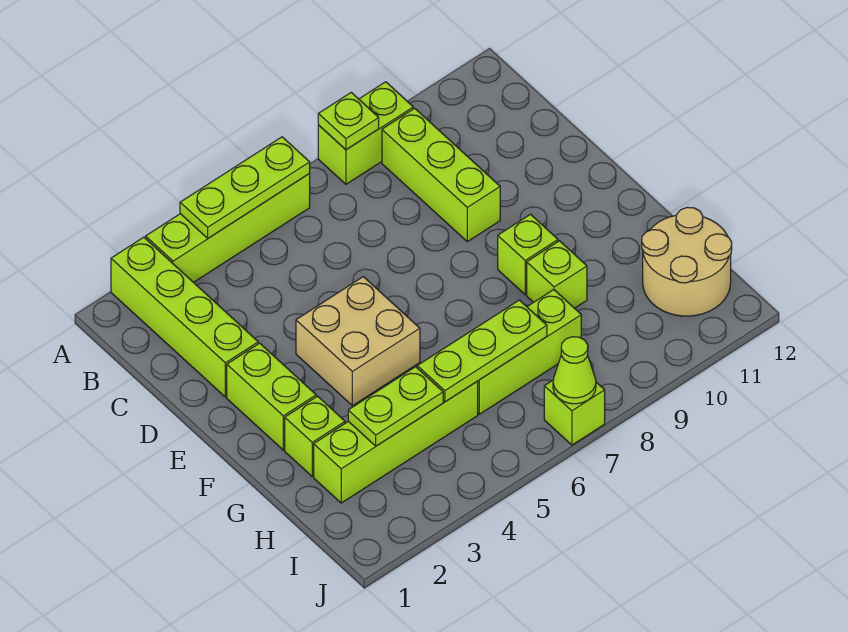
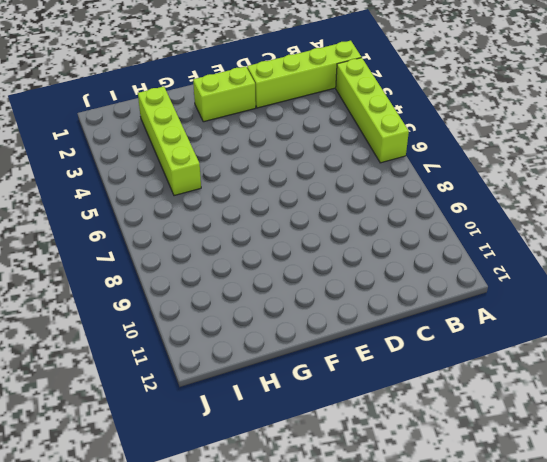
none -> lime 1x2 brick [318,82,413,184]
none -> lime 1x3 brick [382,108,500,242]
none -> tan 2x2 brick [296,277,420,406]

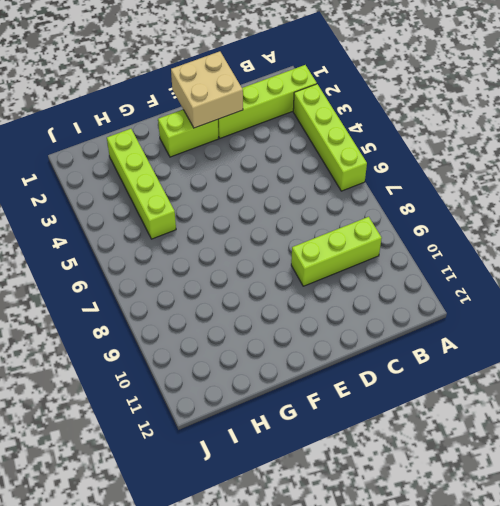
tan 2x2 brick [171,51,243,128] -> tan 2x2 brick moved to [296,277,420,406]
none -> lime 1x2 brick [318,82,413,184]
none -> lime 1x1 brick [498,214,558,295]
none -> lime 1x1 brick [285,396,345,476]

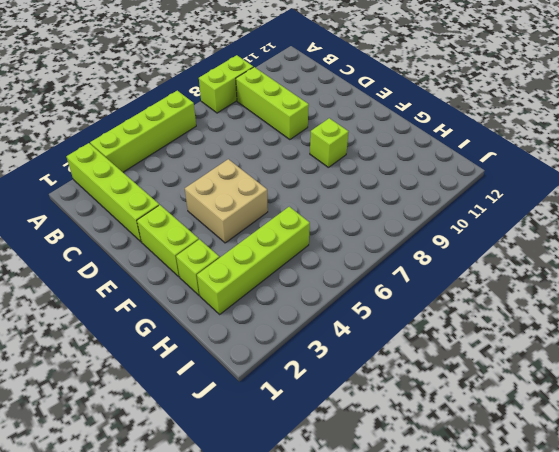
none -> lime 1x1 brick [527,241,587,308]
none -> lime 1x3 brick [478,290,581,414]
none -> tan 2x2 round brick [642,207,732,316]

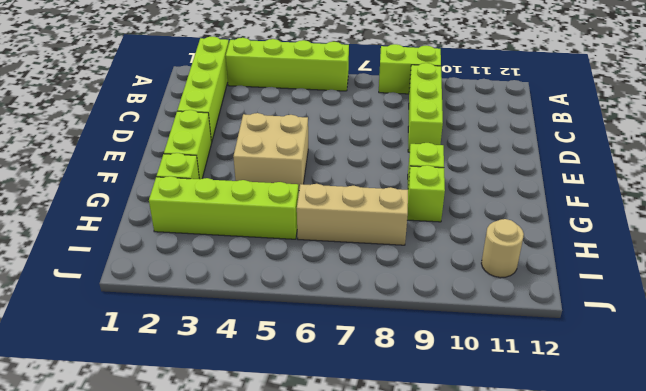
tan 1x3 brick [297,184,408,245] -> lime 1x3 brick [478,290,581,414]
tan 1x1 round brick [481,219,524,278] -> tan 2x2 round brick [642,207,732,316]
none -> lime 1x1 brick [544,380,605,445]
none -> lime 1x3 plate [180,137,310,238]
none -> lime 1x1 plate [318,93,379,150]

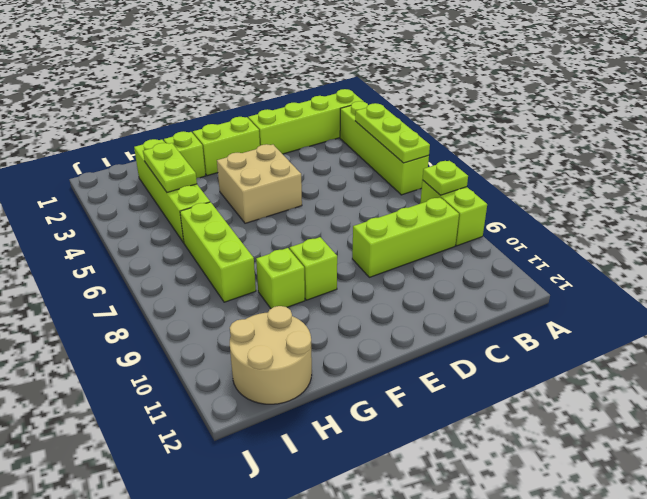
none -> lime 1x1 brick [544,380,605,445]
none -> lime 1x3 plate [417,300,547,402]
none -> lime 1x1 cone [553,337,596,404]

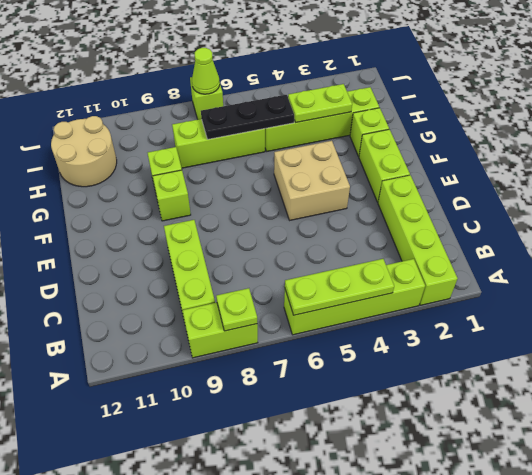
black 1x3 plate [201,95,294,139] -> lime 1x3 plate [417,300,547,402]

